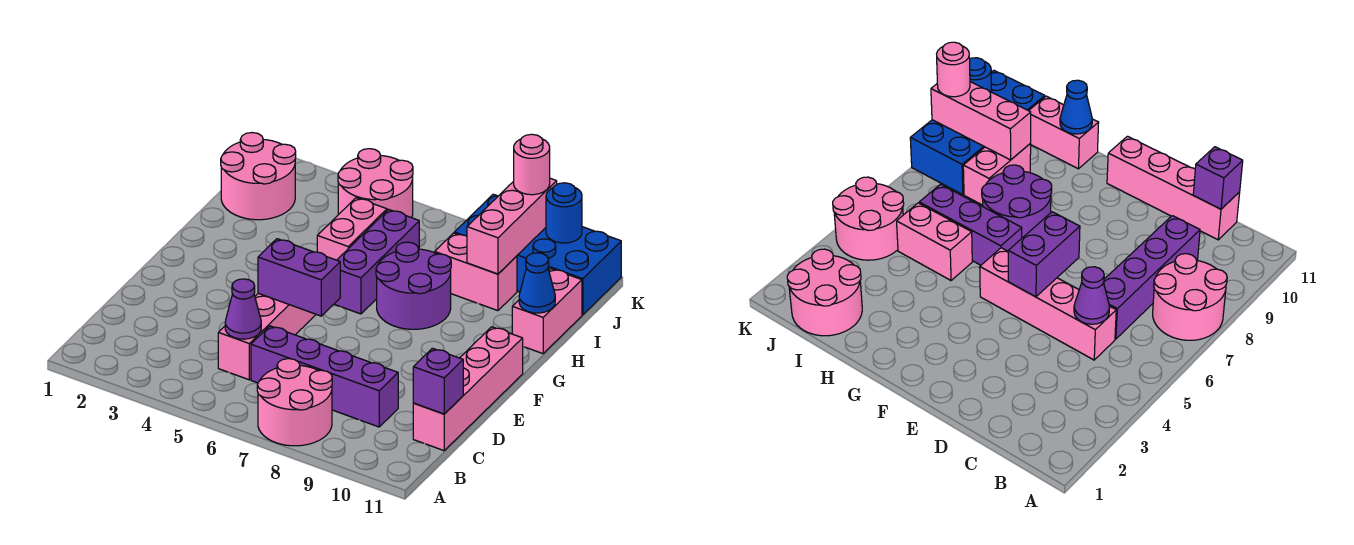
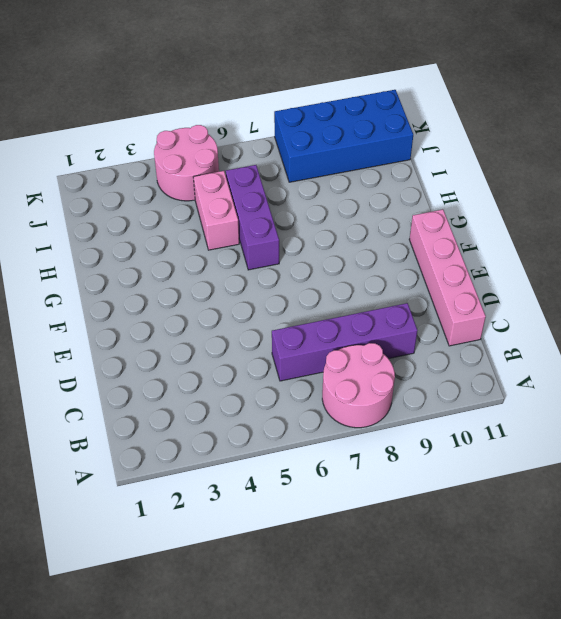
none -> pink 1x4 brick [218,293,316,380]
none -> purple 2x2 round brick [376,242,451,329]
none -> pink 1x2 brick [512,269,582,354]

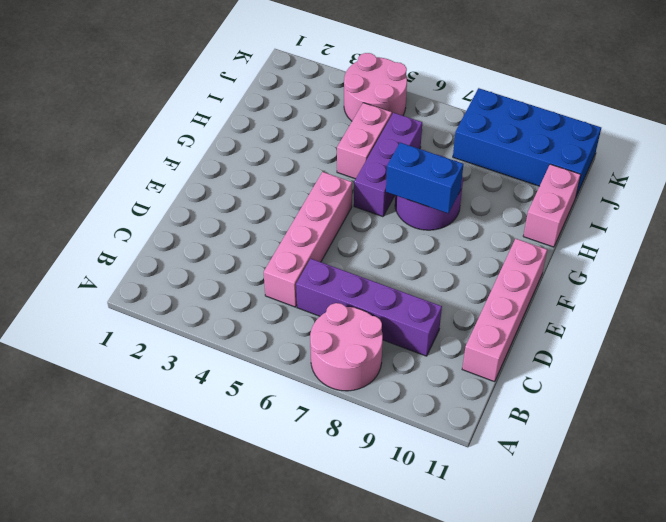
blue 1x2 brick [386,143,463,214] -> none
none -> pink 2x2 round brick [221,133,296,220]
none -> pink 1x2 brick [435,233,517,311]
none -> purple 1x1 cone [225,279,261,339]

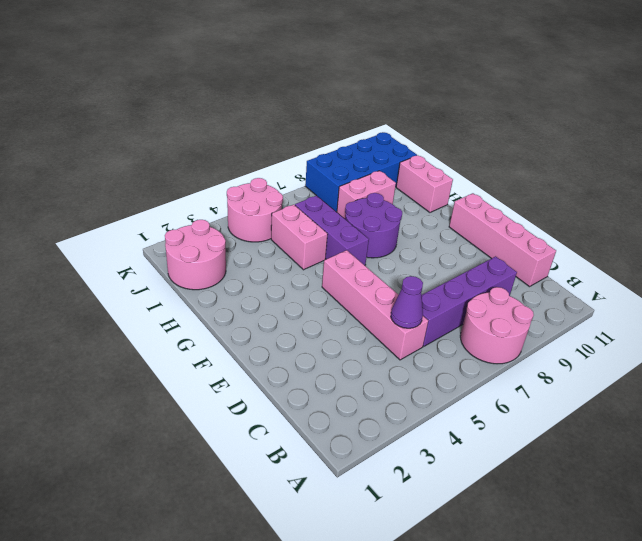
none -> purple 1x1 brick [413,348,463,414]
none -> purple 1x2 brick [258,239,340,316]
none -> blue 1x1 cone [519,253,555,313]

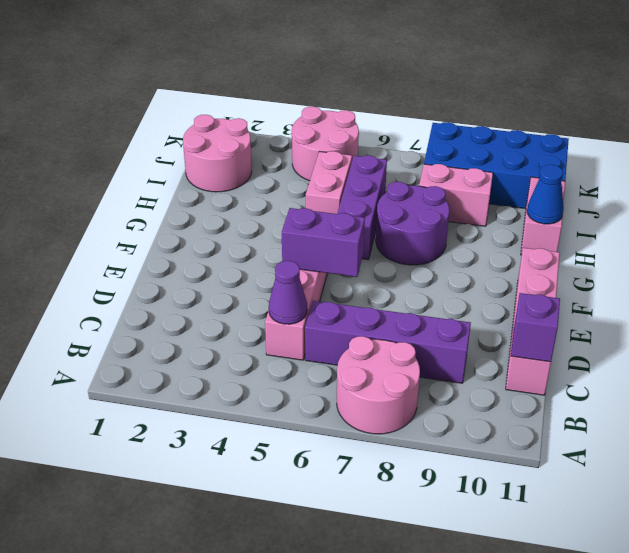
none -> pink 1x3 brick [467,178,557,274]
none -> blue 1x1 round brick [546,183,582,243]
none -> pink 1x1 round brick [514,134,550,195]

